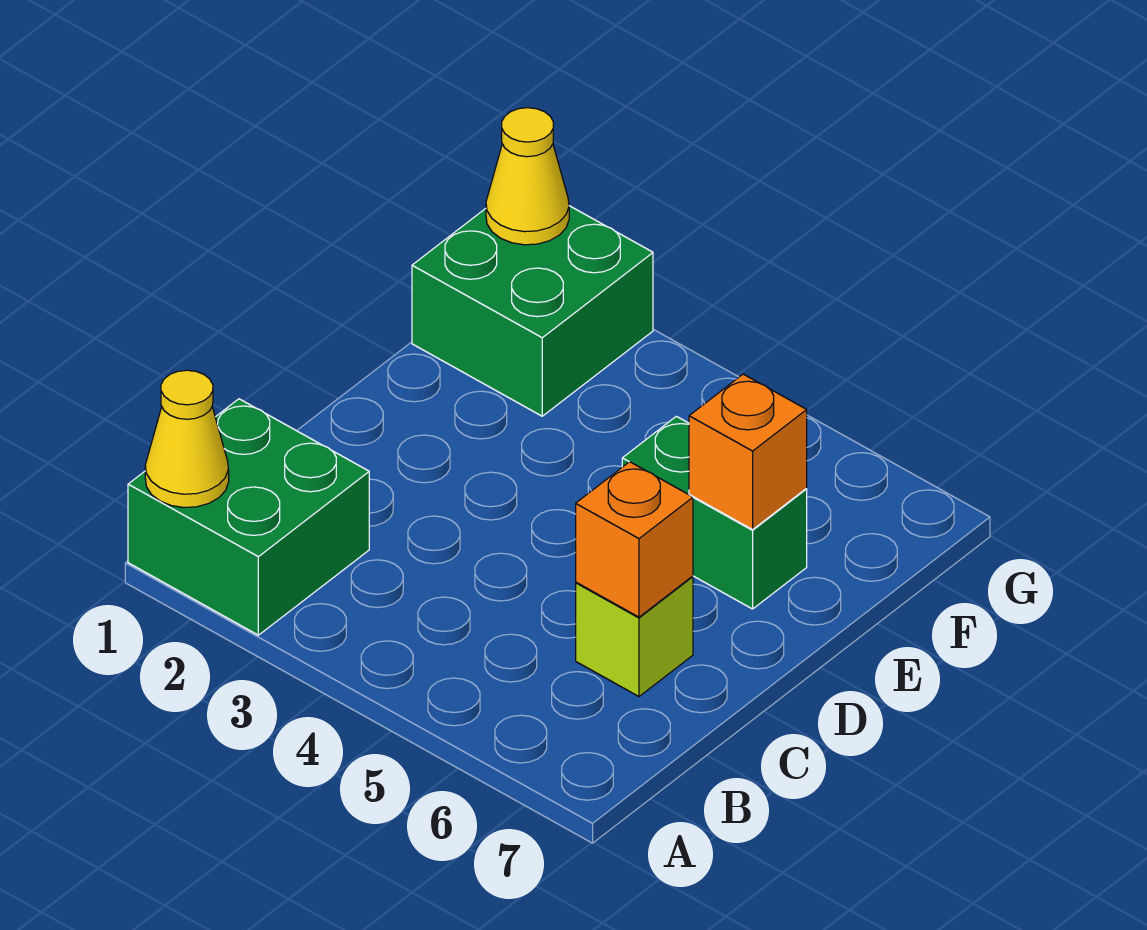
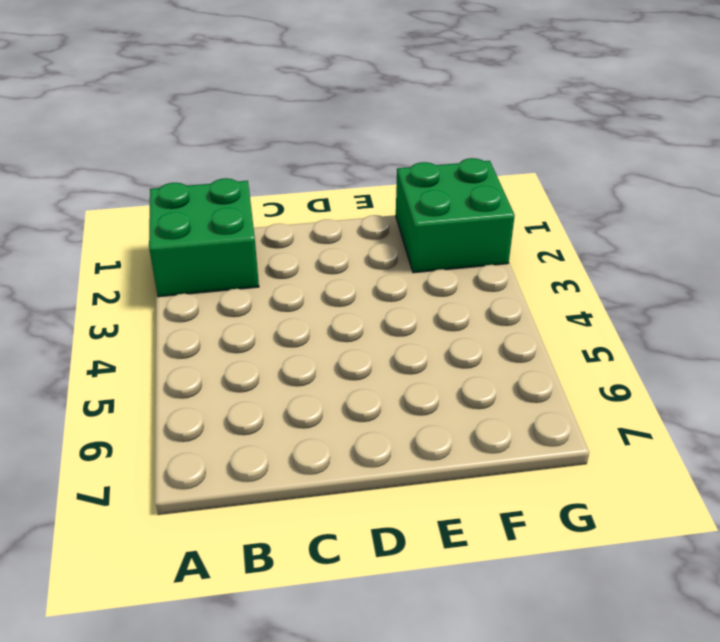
none -> lime 1x1 brick [576,576,693,696]
none -> green 1x2 brick [622,416,807,609]

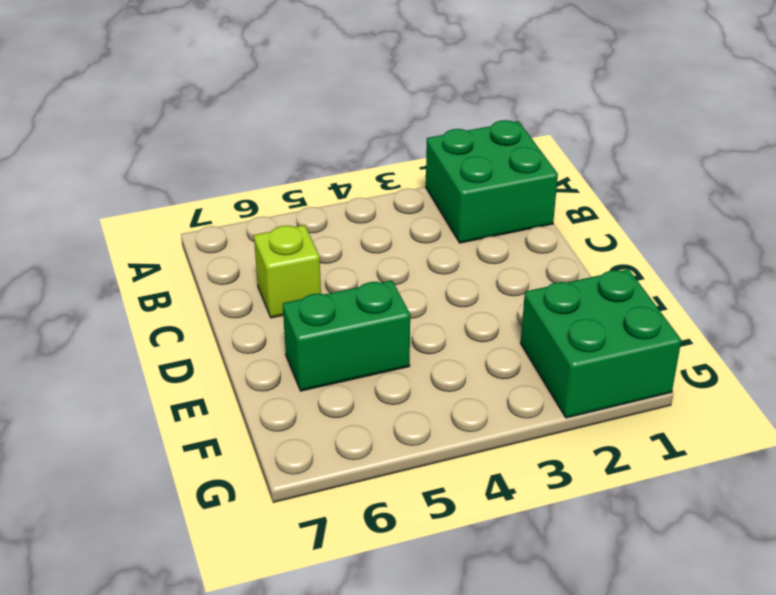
none -> yellow 1x1 cone [145,370,229,507]
none -> orange 1x1 brick [576,462,693,617]

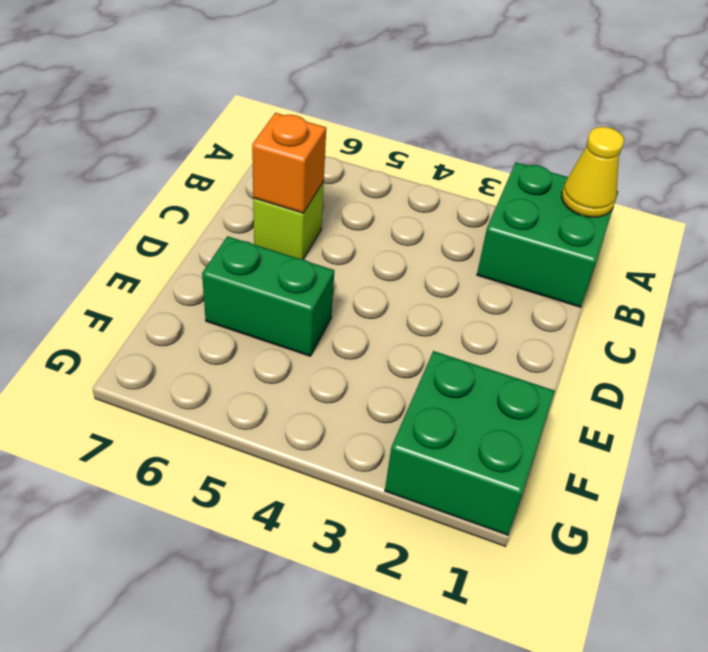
none -> orange 1x1 brick [689,374,807,530]
none -> yellow 1x1 cone [486,108,569,245]

